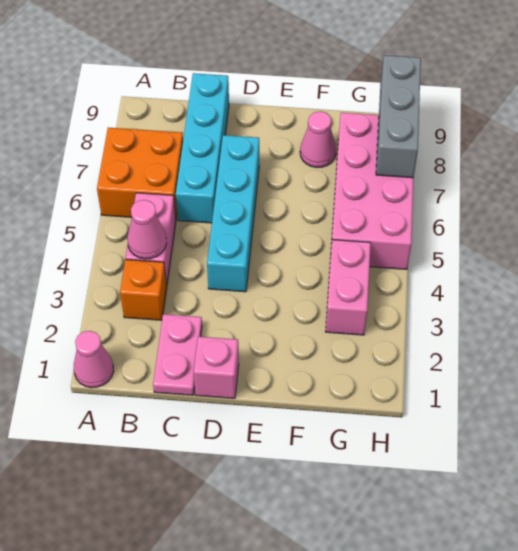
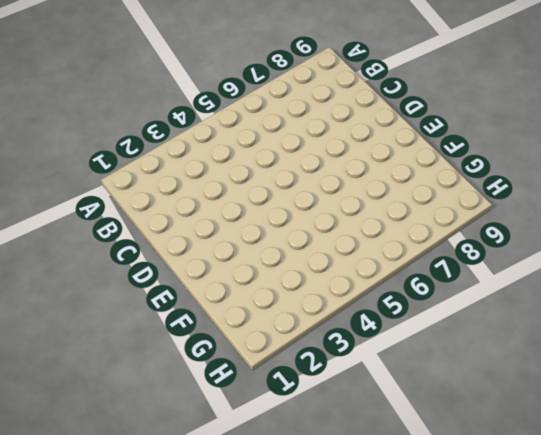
none -> pink 1x1 cone [74,331,114,388]
none -> orange 2x2 brick [97,128,183,218]
none -> orange 1x1 brick [120,259,167,320]

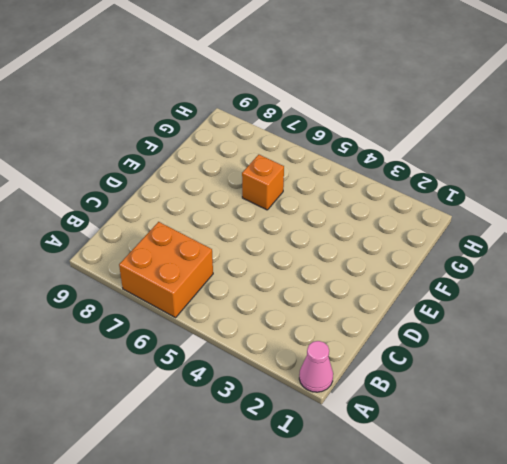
orange 1x1 brick [242,155,284,210] -> orange 1x1 brick moved to [120,259,167,320]
none -> pink 1x2 brick [126,193,176,285]
none -> pink 1x2 plate [153,314,202,395]
none -> cyan 1x4 brick [176,73,229,223]

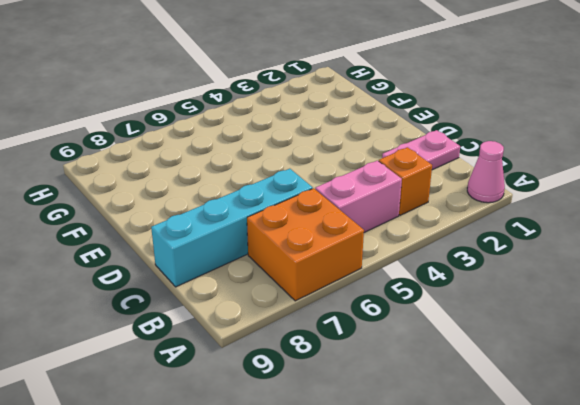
none -> pink 1x1 brick [194,337,239,398]
none -> cyan 1x4 brick [207,135,259,292]
none -> pink 1x1 cone [300,111,336,167]

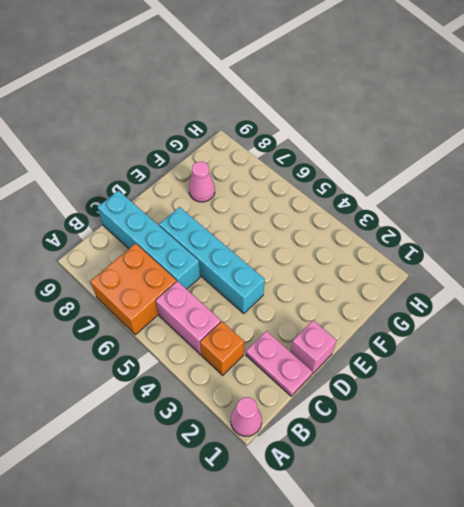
none -> pink 1x2 brick [326,240,371,335]
none -> pink 2x4 brick [330,113,413,269]
none -> pink 1x1 cone [127,200,167,259]

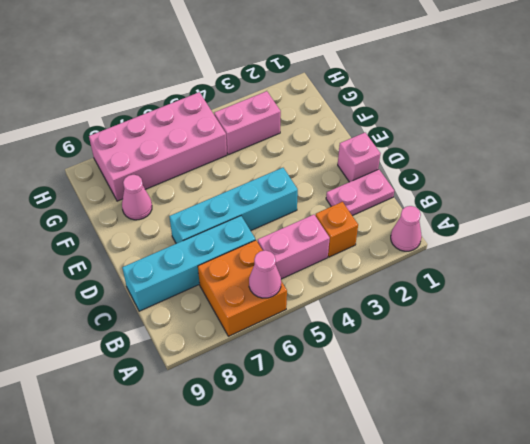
pink 1x1 cone [249,250,281,298] -> pink 1x1 cone moved to [127,200,167,259]
none -> grey 1x3 brick [376,55,421,178]

